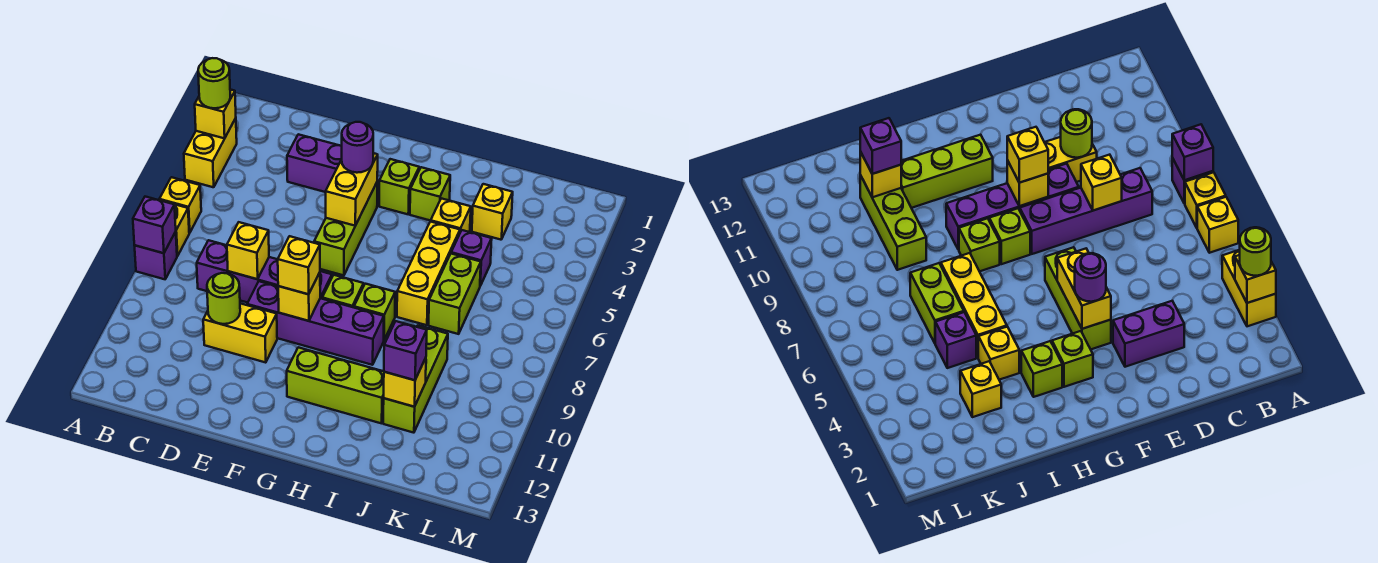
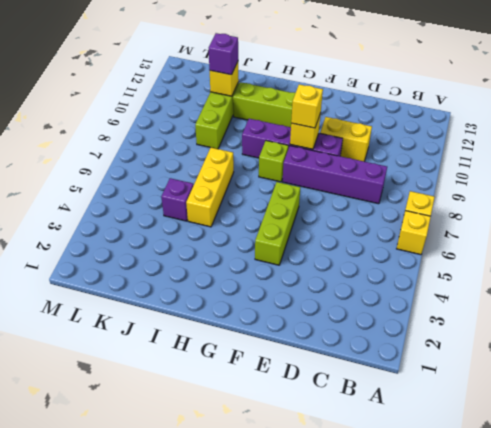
none -> yellow 1x2 brick [184,118,237,187]
none -> purple 1x1 brick [134,232,177,279]
none -> purple 1x2 brick [287,134,342,192]
none -> lime 1x1 brick [379,159,419,214]

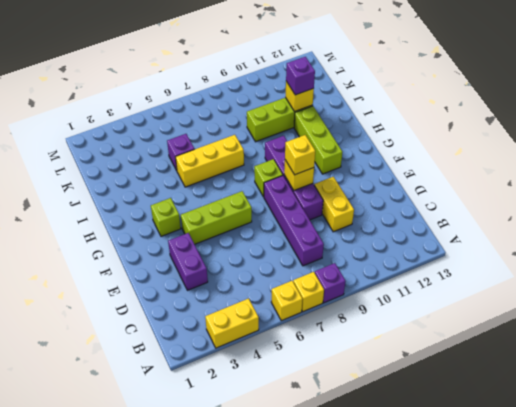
none -> lime 1x1 brick [410,167,450,221]
none -> lime 1x1 brick [354,284,395,340]
none -> yellow 1x1 brick [431,198,471,232]
none -> yellow 1x1 brick [472,184,513,240]

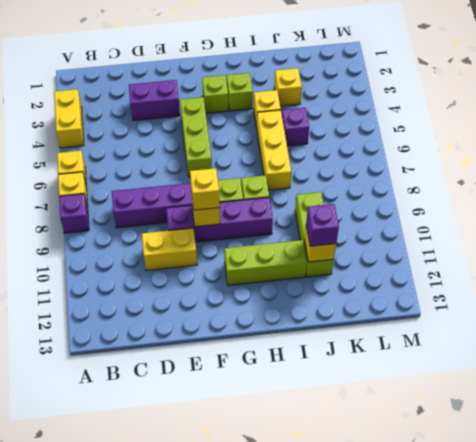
none -> lime 1x2 brick [429,254,481,334]
none -> yellow 1x1 brick [195,89,236,139]
none -> purple 1x1 brick [133,197,176,253]
none -> yellow 1x1 brick [227,222,269,279]

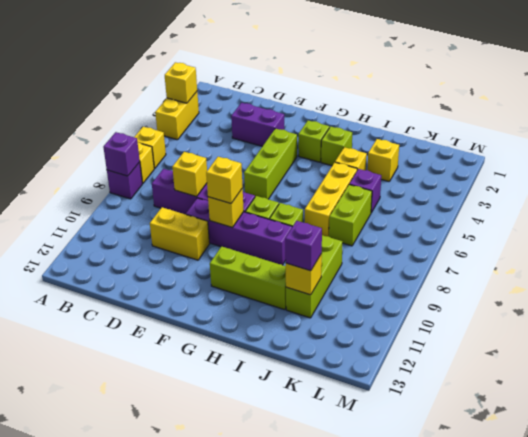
none -> lime 1x1 round brick [207,273,240,324]
none -> yellow 1x2 brick [326,153,378,226]
none -> lime 1x1 round brick [198,58,230,108]
none -> purple 1x1 round brick [342,122,373,173]

